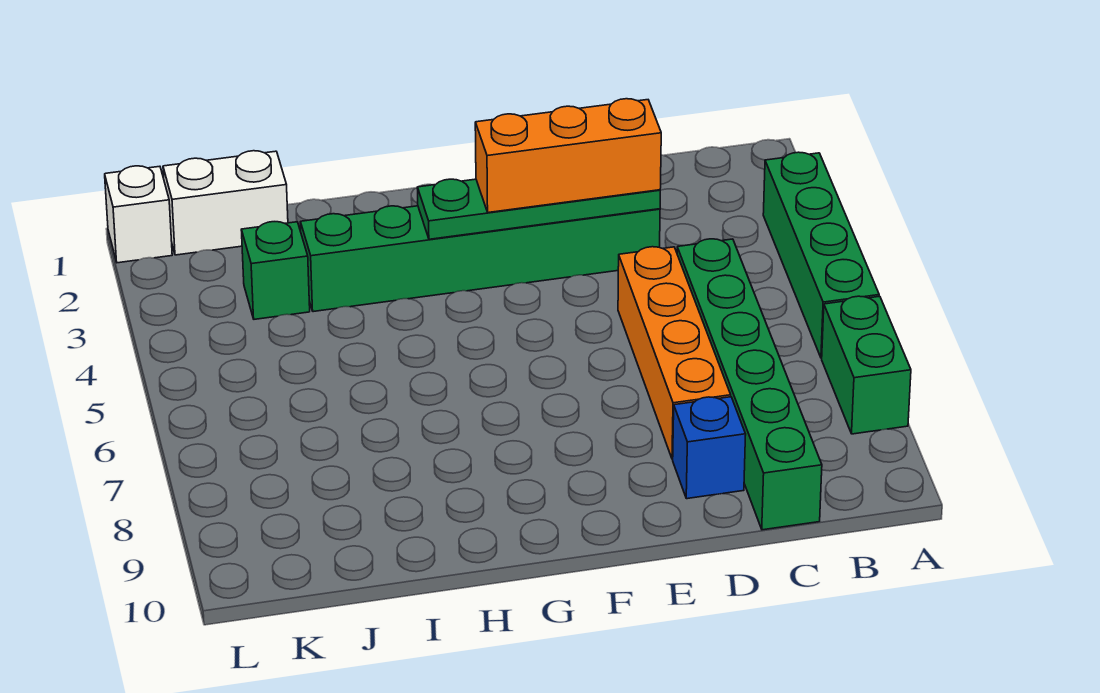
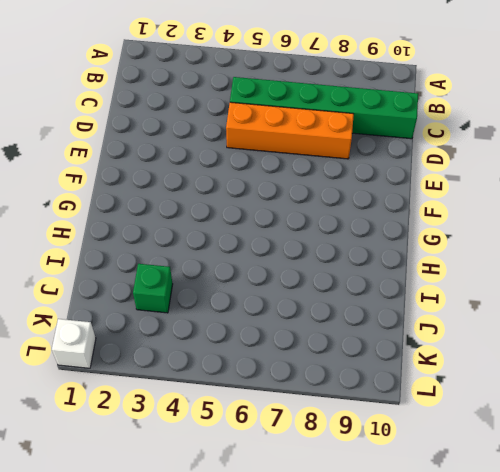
none -> green 1x4 brick [763,152,879,358]
none -> green 1x2 brick [822,296,911,434]

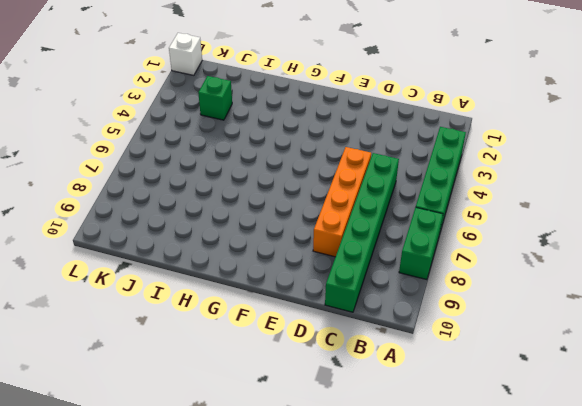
none -> green 1x6 brick [300,206,660,312]
none -> blue 1x1 brick [673,397,746,499]

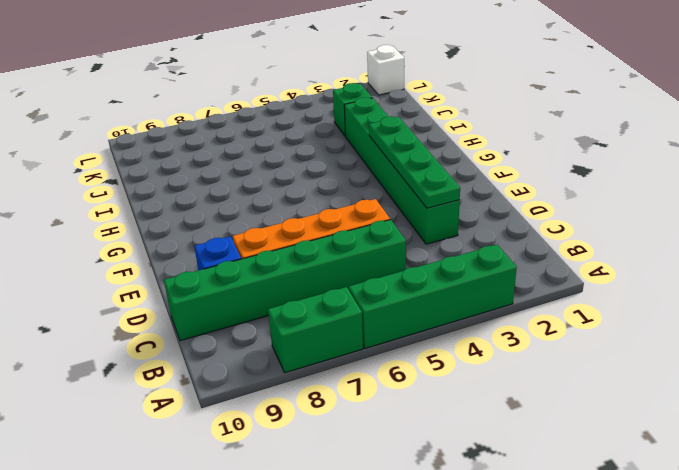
none -> white 1x2 brick [163,151,288,255]
none -> orange 1x3 brick [475,99,661,213]

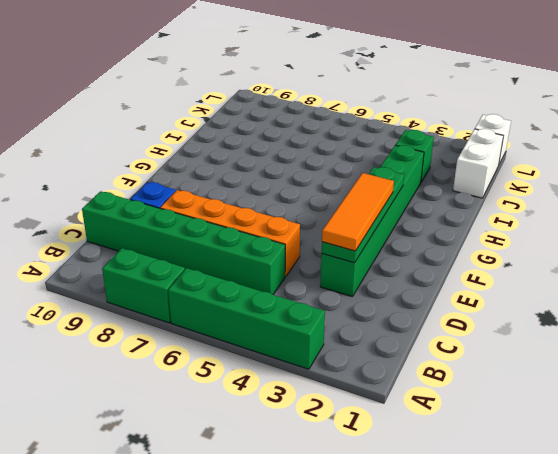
orange 1x3 tile [322,173,394,251] -> orange 1x3 brick [475,99,661,213]

